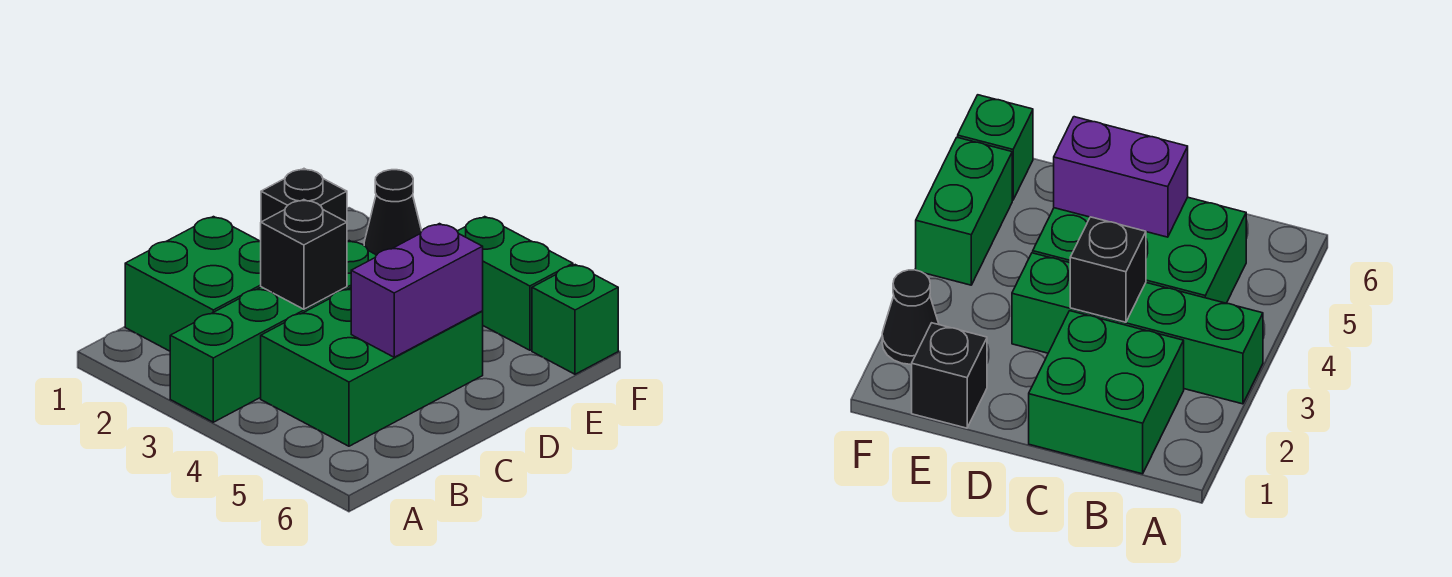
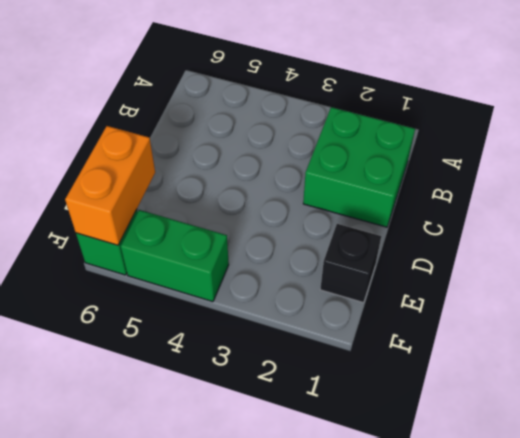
orange 1x2 brick [65,126,155,245] -> none
none -> green 1x4 brick [170,241,376,422]
none -> green 2x3 brick [261,288,483,446]

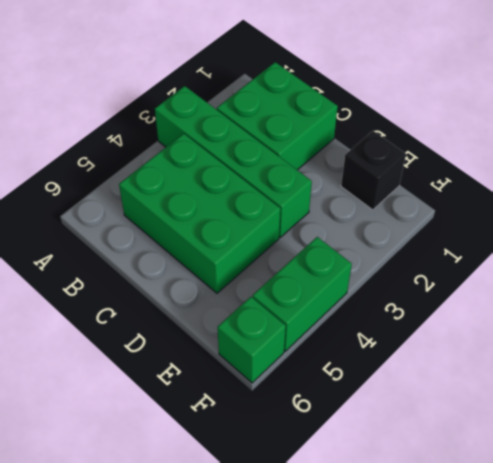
none -> black 1x1 cone [364,170,422,255]
none -> black 1x1 brick [261,200,347,309]

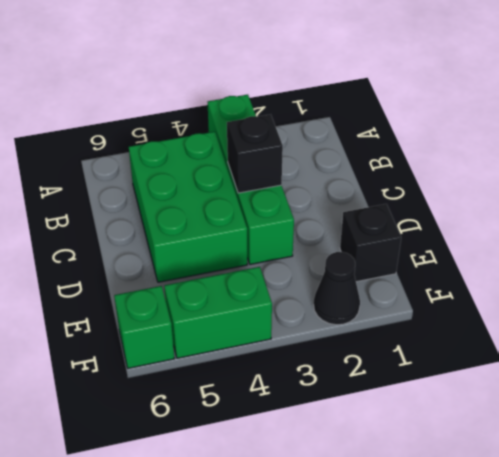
none -> green 2x2 brick [125,217,261,351]
none -> purple 1x2 brick [351,224,483,357]

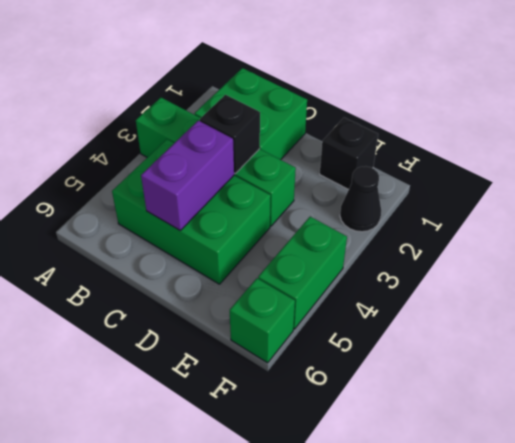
purple 1x2 brick [141,121,235,230] -> purple 1x2 brick turned to [351,224,483,357]

